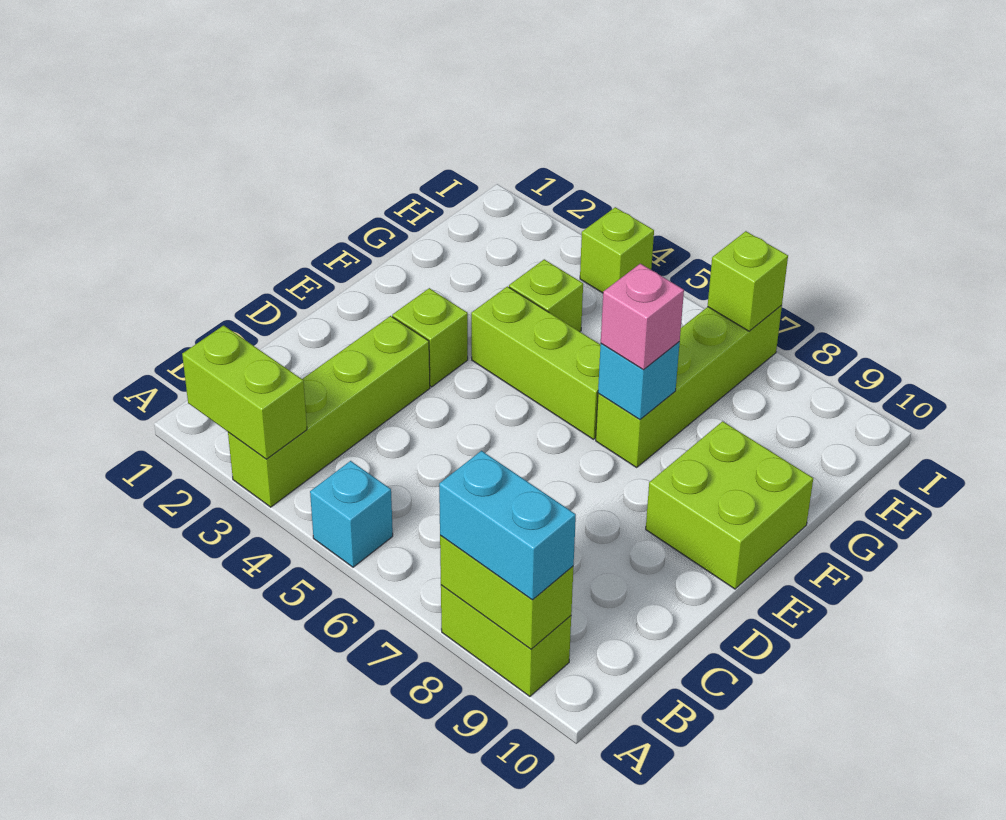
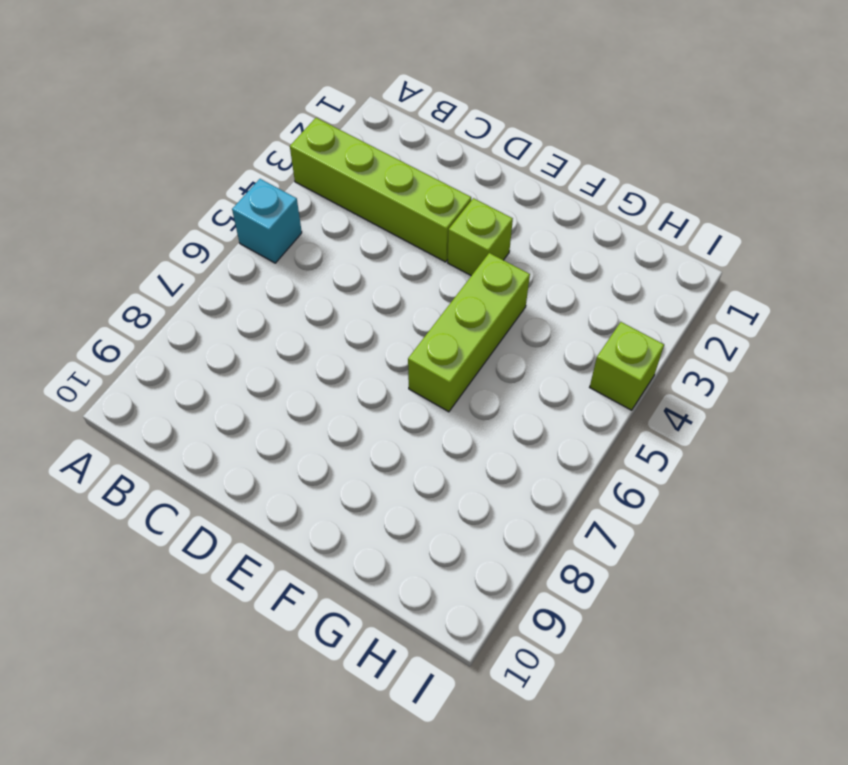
none -> lime 1x2 brick [441,585,571,696]
none -> lime 2x2 brick [646,421,813,589]
none -> lime 1x4 brick [596,305,782,467]

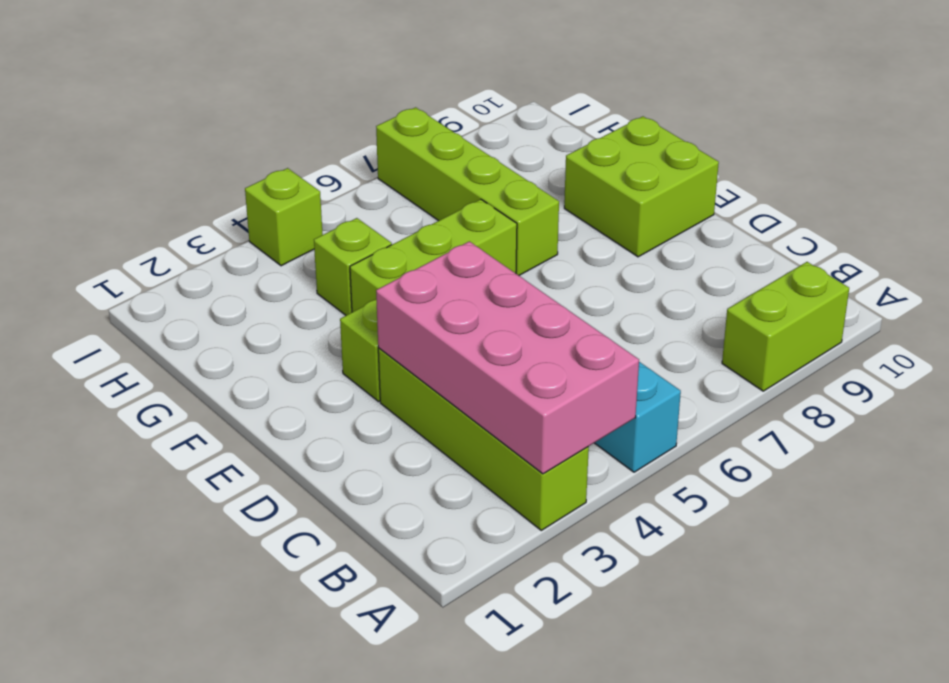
pink 2x4 brick [376,241,639,474] -> lime 1x2 brick [182,325,307,459]
none -> lime 1x2 brick [440,535,574,649]
none -> cyan 1x1 brick [598,342,680,420]
none -> lime 1x1 brick [708,231,788,331]

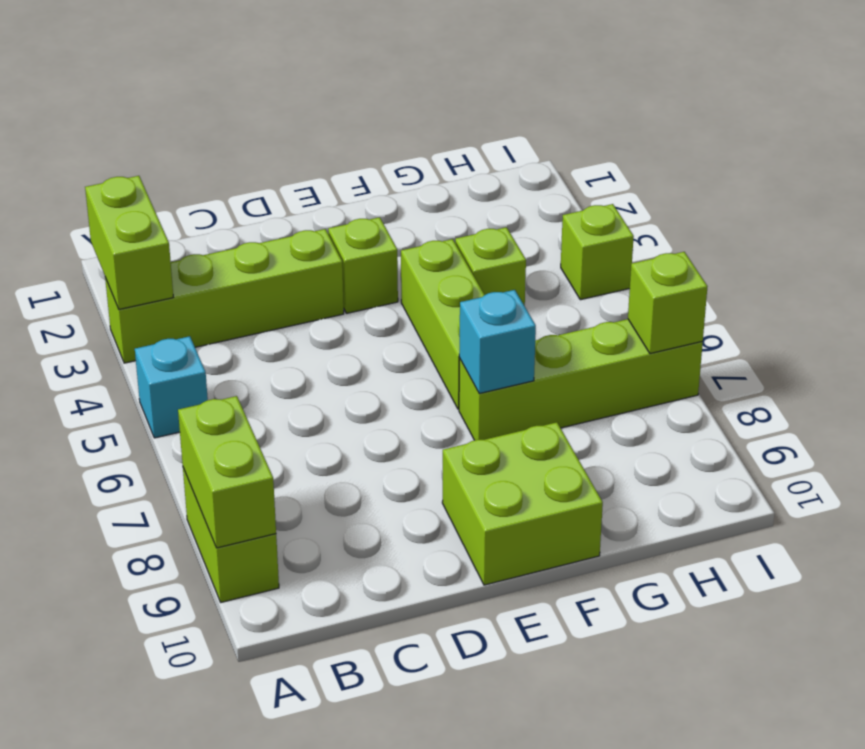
none -> cyan 1x2 brick [439,451,576,600]
none -> pink 1x1 brick [601,264,684,370]

